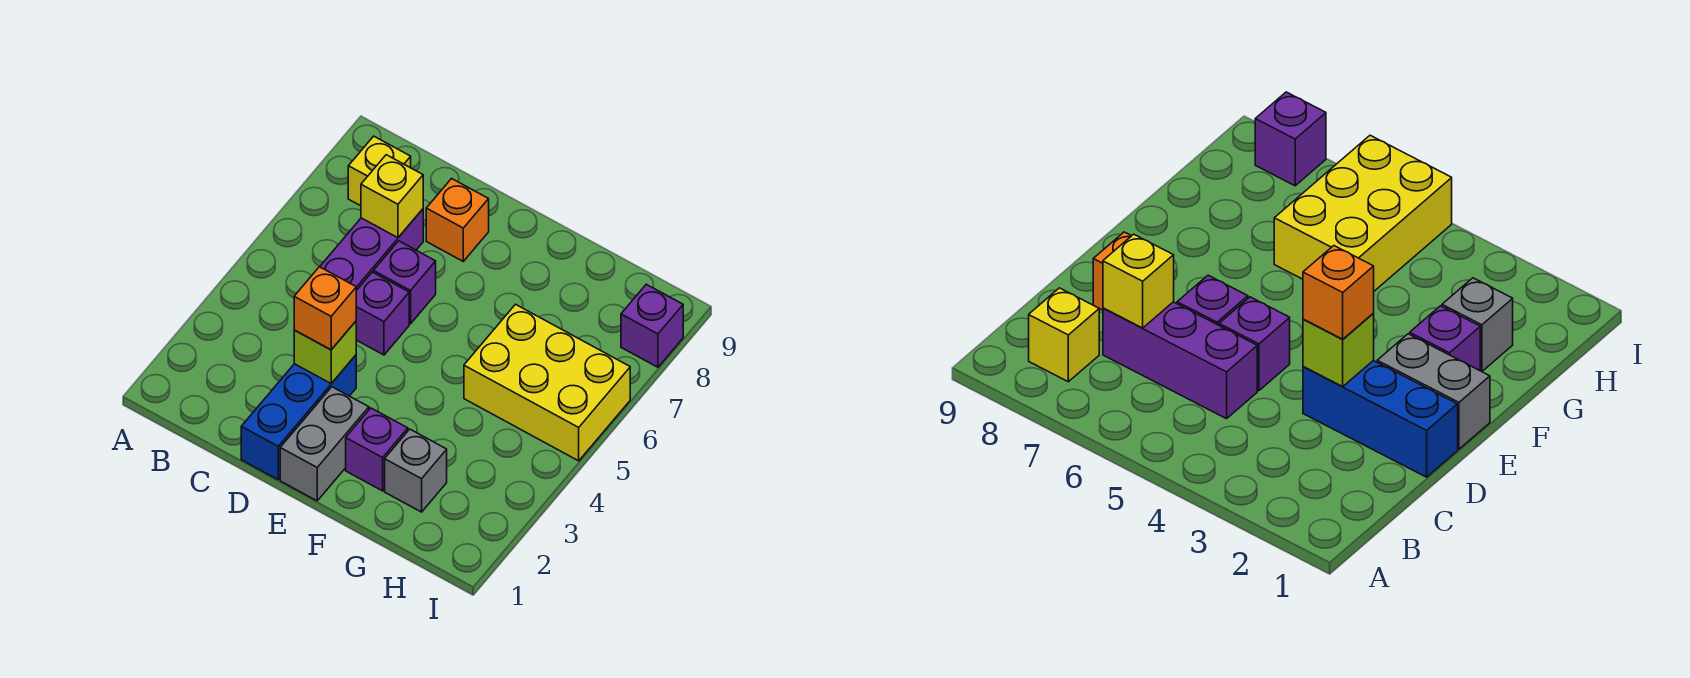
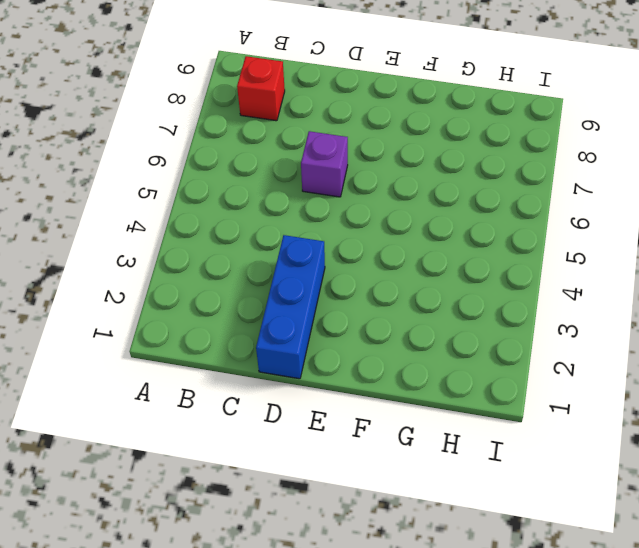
red 1x1 brick [237,56,285,121] -> yellow 1x1 brick [348,136,411,206]
none -> purple 1x3 brick [320,209,423,290]
none -> purple 1x1 brick [356,272,409,355]
none -> orange 1x1 brick [426,179,489,261]

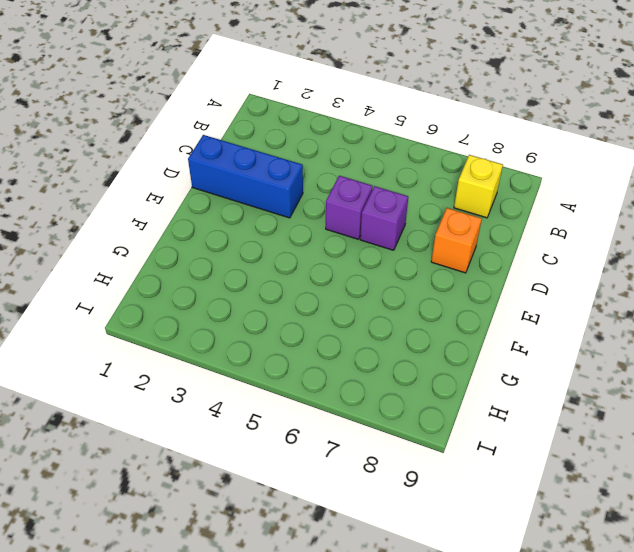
none -> purple 1x3 brick [320,209,423,290]
none -> grey 1x2 brick [280,387,369,501]
none -> purple 1x1 brick [346,408,408,491]

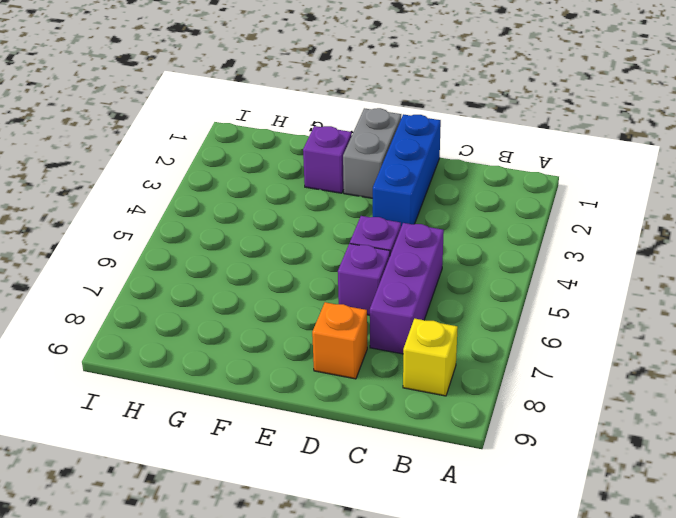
none -> grey 1x1 brick [385,429,447,512]
none -> yellow 2x3 brick [464,304,630,461]
none -> purple 1x1 brick [621,284,683,367]

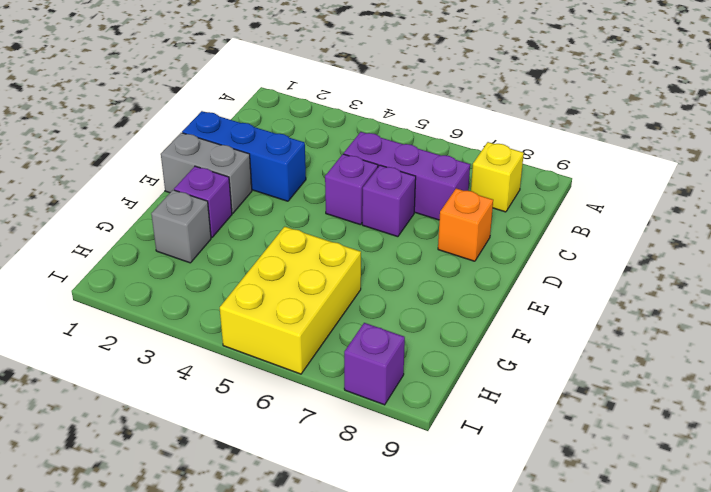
none -> yellow 1x1 brick [361,155,423,238]
none -> lime 1x1 brick [294,321,356,383]
none -> orange 1x1 brick [294,267,356,350]

